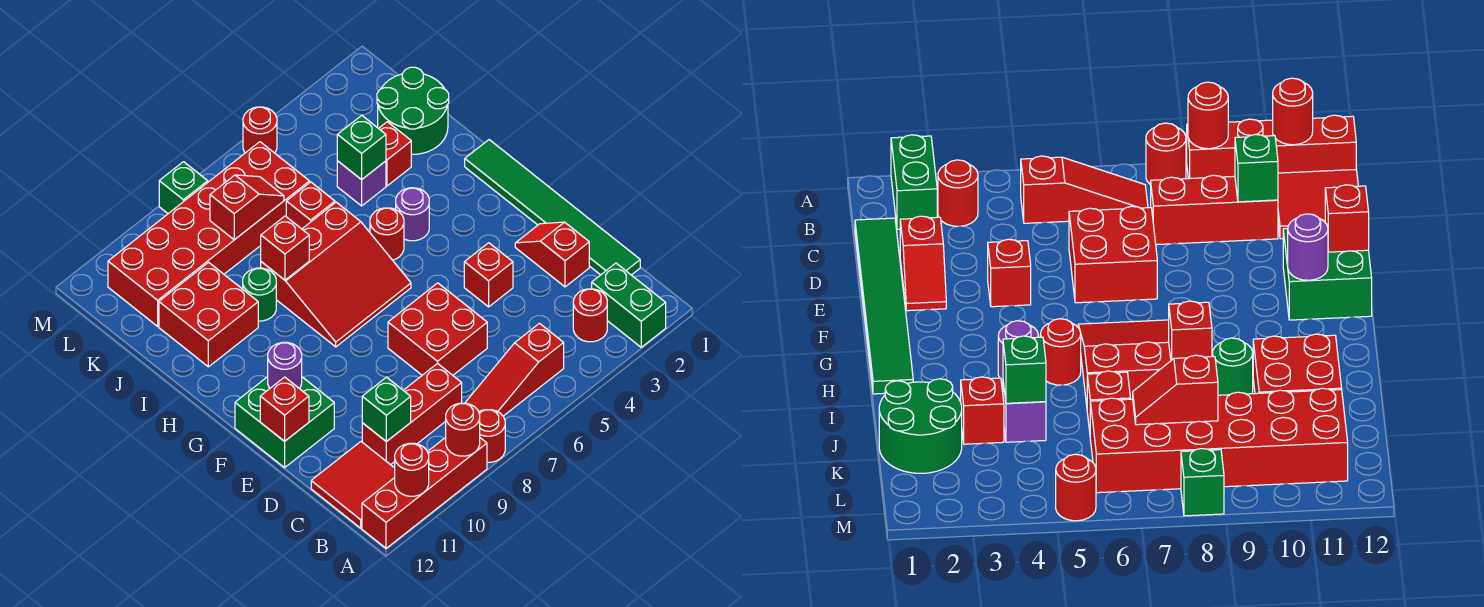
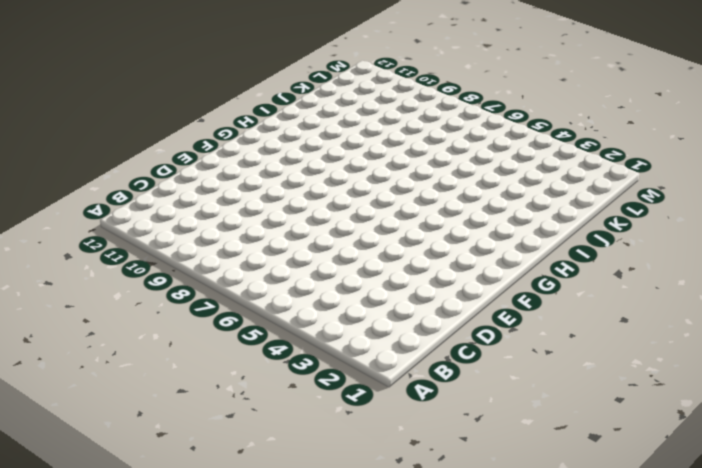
none -> green 1x2 brick [592,263,666,347]
none -> red 1x1 round brick [479,410,505,462]
none -> red 1x4 brick [362,437,487,548]
none -> red 1x1 round brick [573,289,607,342]

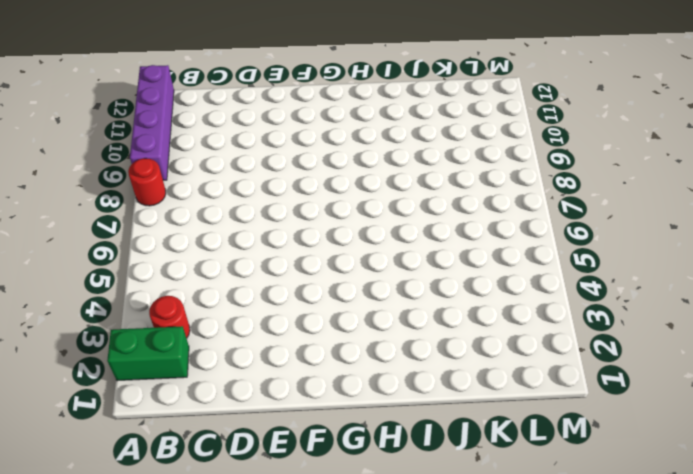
purple 1x4 brick [130,65,174,180] -> red 1x4 brick [362,437,487,548]
none -> red 1x3 slope [465,323,564,416]
none -> red 2x2 tile [311,442,395,528]
none -> green 1x6 tile [465,140,640,275]
none -> red 1x3 brick [362,363,462,465]

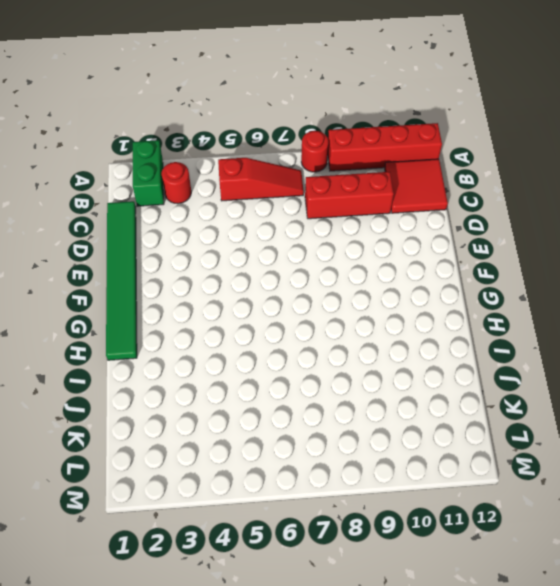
none -> red 1x2 slope [515,222,589,287]
none -> red 2x2 brick [388,283,487,375]
none -> red 1x1 brick [464,243,513,307]
none -> green 2x2 brick [235,377,334,468]

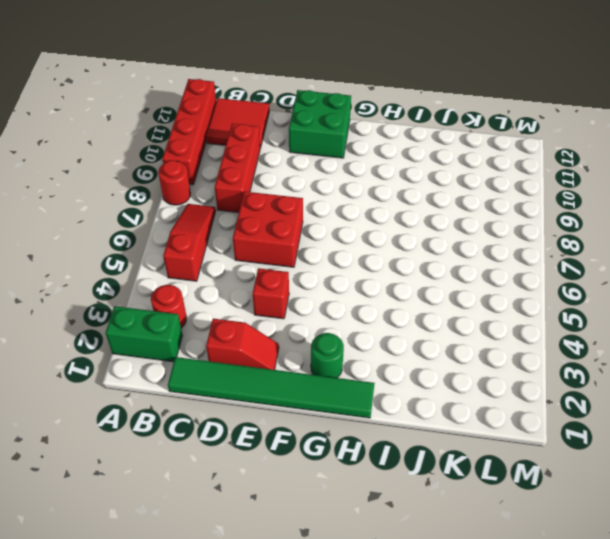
green 1x1 round brick [311,333,344,378] -> green 1x1 round brick moved to [243,268,276,321]
none -> red 3x3 slope [261,202,411,347]
none -> purple 1x1 round brick [396,188,429,241]
none -> red 1x1 round brick [370,208,404,260]
none -> red 2x2 brick [159,262,258,367]

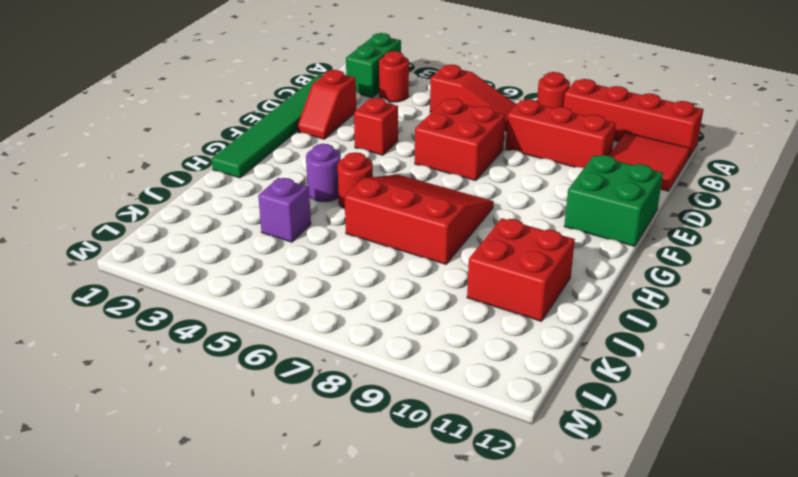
none -> green 1x1 round brick [243,268,276,321]
none -> green 2x2 round brick [377,67,449,154]
none -> red 1x1 brick [379,122,411,186]
none -> red 1x1 brick [286,182,335,229]

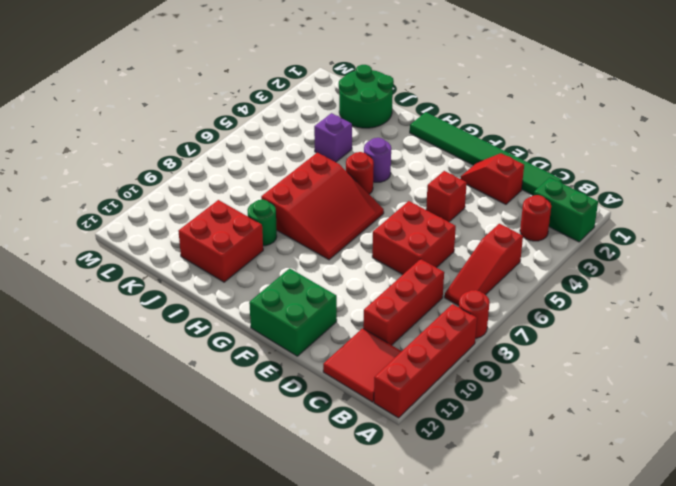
none -> red 1x1 brick [379,122,411,186]
none -> red 1x1 brick [286,182,335,229]
none -> red 2x6 brick [108,142,310,326]
none -> red 1x1 round brick [243,107,277,153]

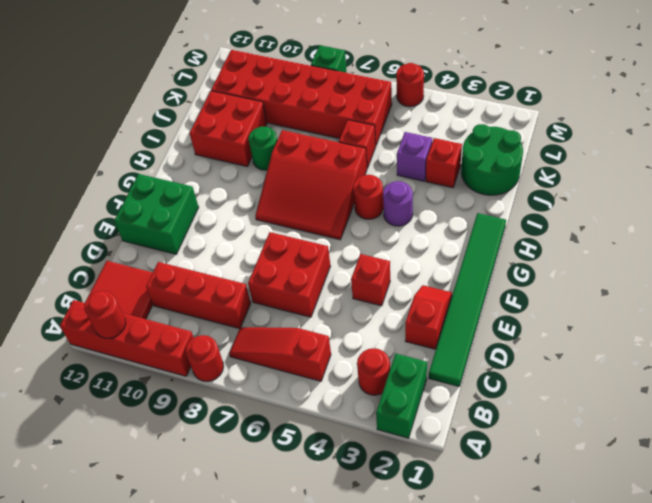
none -> red 1x1 round brick [446,403,480,456]
none -> green 1x1 brick [362,377,411,442]
none -> red 1x1 brick [260,377,309,441]
none -> purple 1x1 round brick [268,342,302,389]

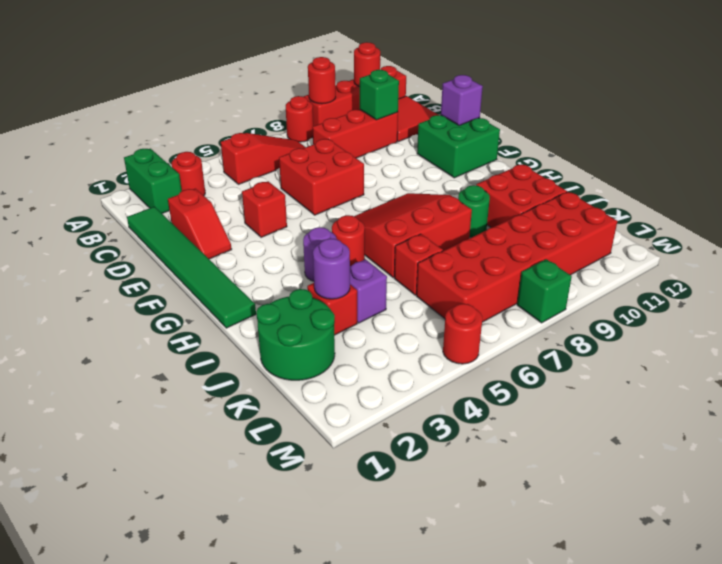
purple 1x1 brick [441,75,483,126] -> red 1x1 brick [260,377,309,441]
purple 1x1 round brick [313,238,350,299] -> purple 1x1 round brick moved to [268,342,302,389]
none -> red 1x1 brick [261,216,309,280]
none -> green 1x1 brick [337,115,386,180]
none -> red 1x2 slope [210,175,284,240]

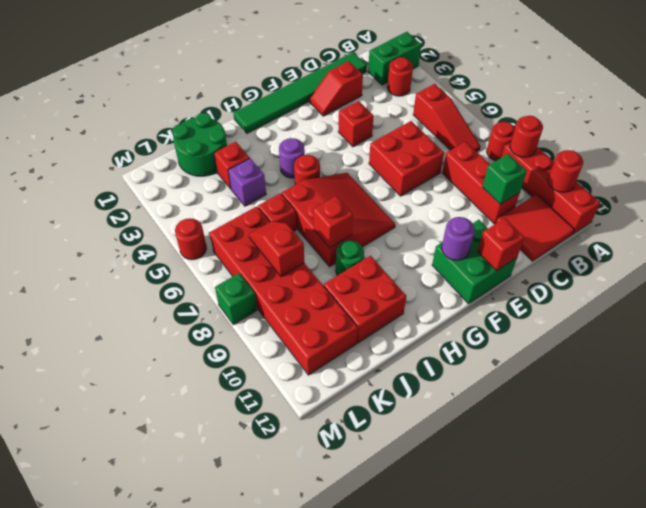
none -> green 1x1 brick [337,115,386,180]

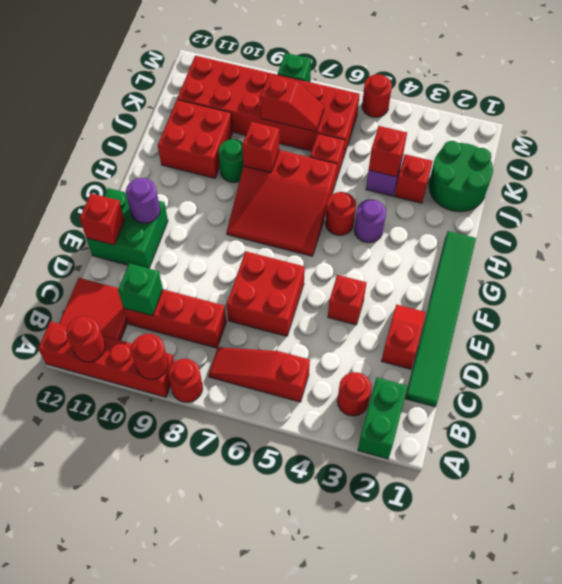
red 1x1 brick [369,126,407,177] -> green 1x1 brick [337,115,386,180]

